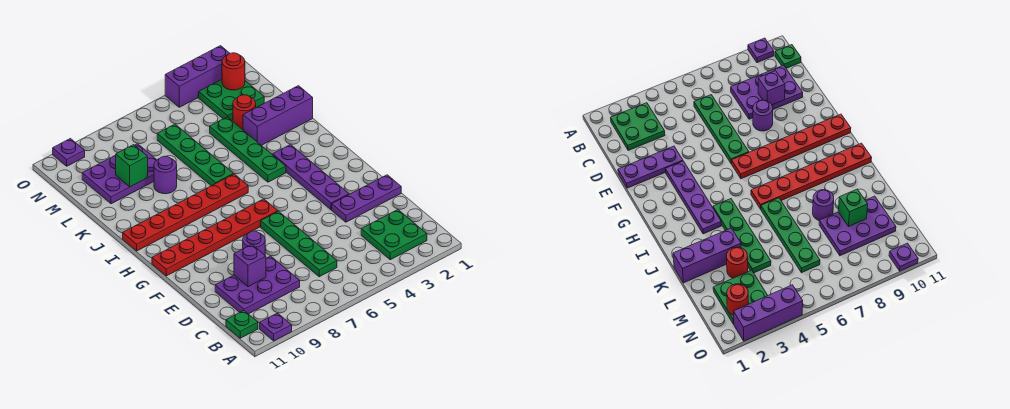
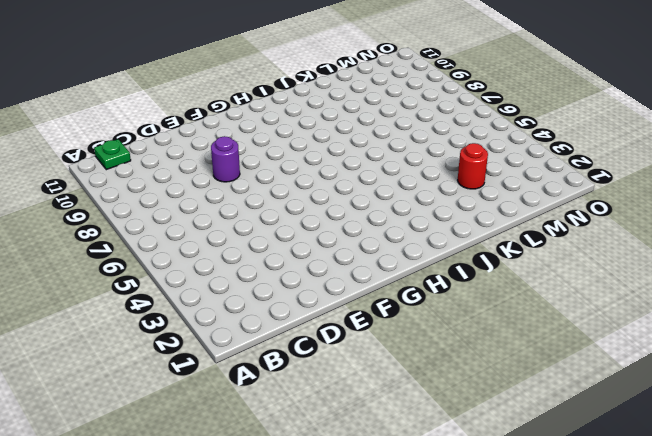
none -> purple 1x1 plate [260,313,292,341]
none -> green 2x2 plate [361,210,427,260]
none -> green 1x4 plate [261,212,337,277]

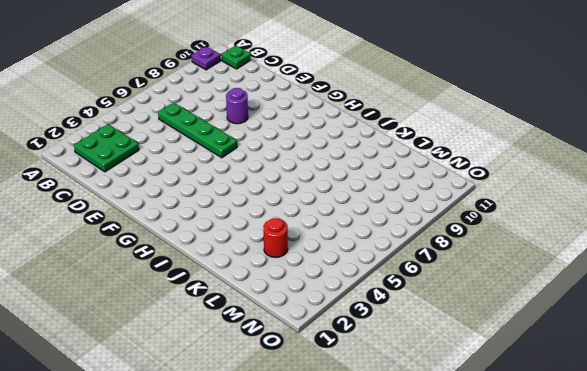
none -> purple 2x3 plate [215,256,300,314]
none -> purple 1x3 plate [332,175,401,222]
none -> purple 1x4 plate [273,145,349,210]

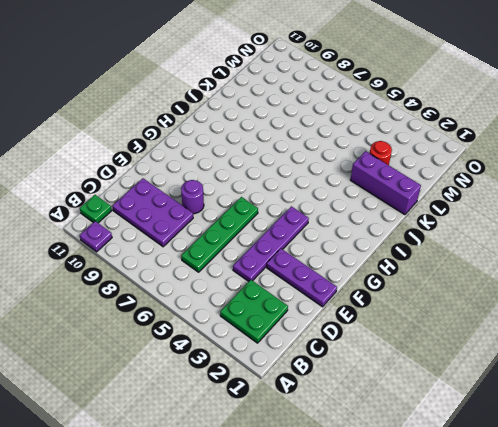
purple 1x4 plate [233,206,309,281] -> purple 1x4 plate moved to [273,145,349,210]
none -> red 1x6 plate [152,199,278,276]
none -> green 1x4 plate [210,117,286,182]
none -> red 1x6 plate [123,174,248,251]

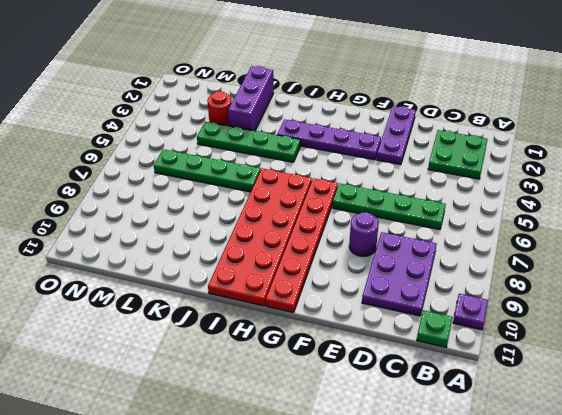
red 2x6 plate [208,168,312,306] -> red 1x6 plate [123,174,248,251]
none -> purple 1x1 round brick [154,156,177,194]
none -> purple 2x3 plate [82,144,156,204]
none -> green 2x2 plate [199,80,264,120]

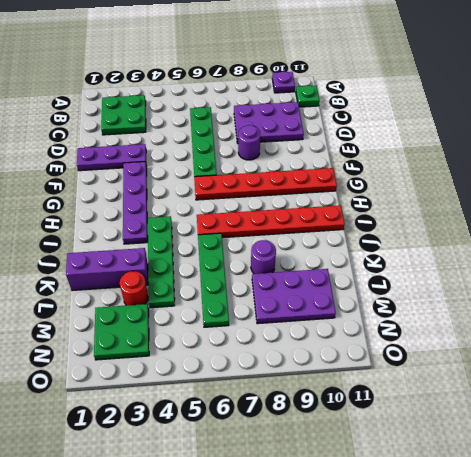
none -> purple 1x3 brick [165,46,230,107]
none -> purple 1x1 plate [53,139,85,166]
none -> purple 1x1 brick [234,244,266,287]

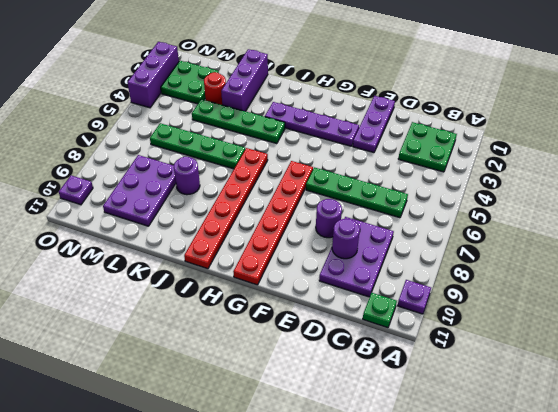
purple 1x1 round brick [332,219,360,259] -> purple 1x1 brick [234,244,266,287]
none -> green 1x1 brick [116,145,148,187]
none -> red 1x1 round brick [222,53,245,90]

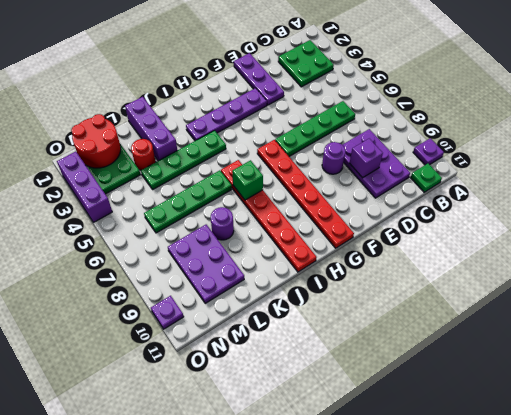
green 1x1 brick [232,160,263,200] -> green 1x1 brick moved to [116,145,148,187]
red 2x2 round brick [71,114,121,168] -> red 1x1 round brick [222,53,245,90]

